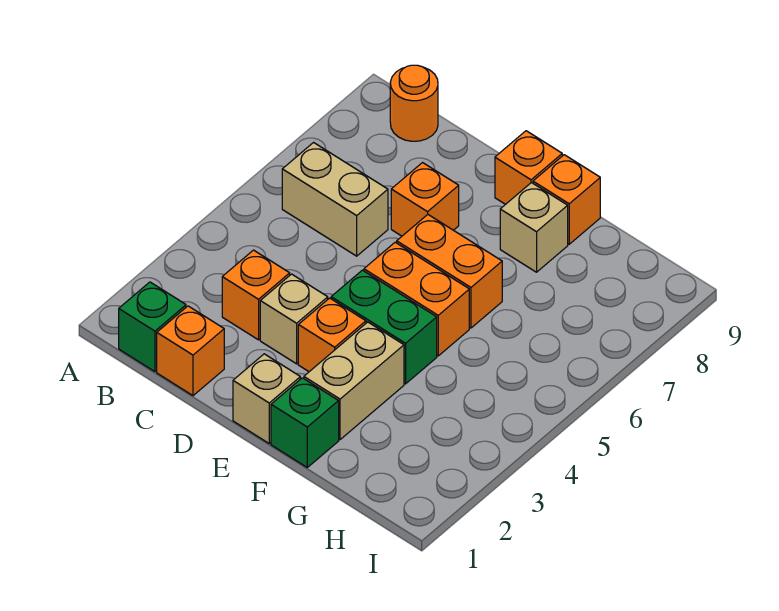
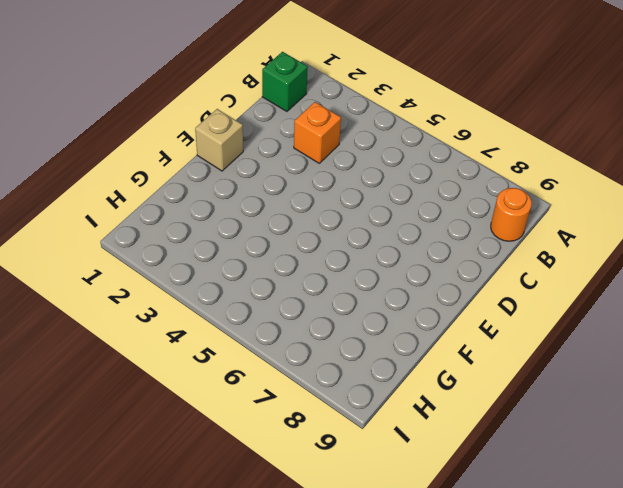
none -> tan 1x2 brick [282,143,388,256]
none -> orange 1x1 brick [157,306,224,396]
none -> tan 1x1 brick [260,274,328,364]

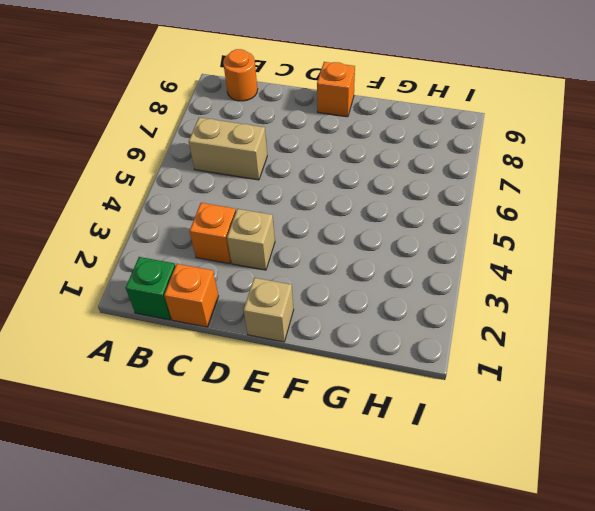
none -> orange 1x1 brick [391,163,459,236]
none -> orange 1x1 brick [298,298,366,372]
none -> green 1x2 brick [331,270,437,384]

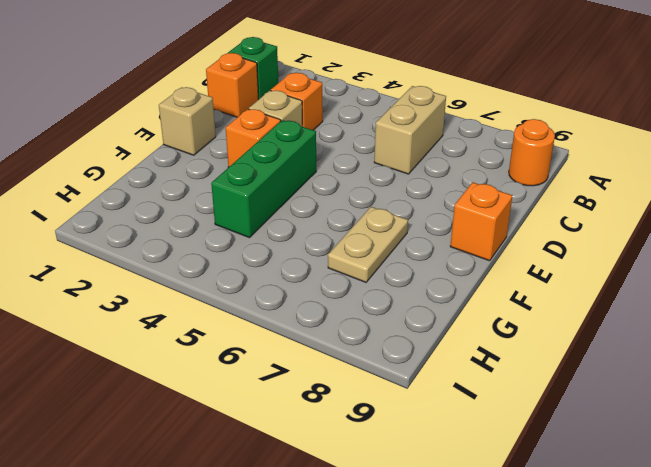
green 1x3 brick [211,120,316,238] -> green 1x2 brick [331,270,437,384]
tan 1x2 plate [328,207,408,282] -> none
none -> orange 1x1 brick [391,163,459,236]
none -> orange 1x2 brick [364,242,469,356]
none -> orange 1x2 brick [397,215,502,328]

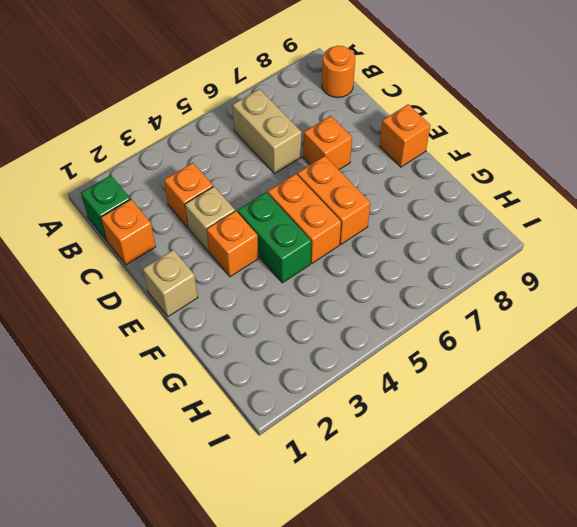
none -> green 1x1 brick [271,378,339,467]
none -> tan 1x2 brick [304,322,404,440]
none -> tan 1x1 brick [500,183,568,272]

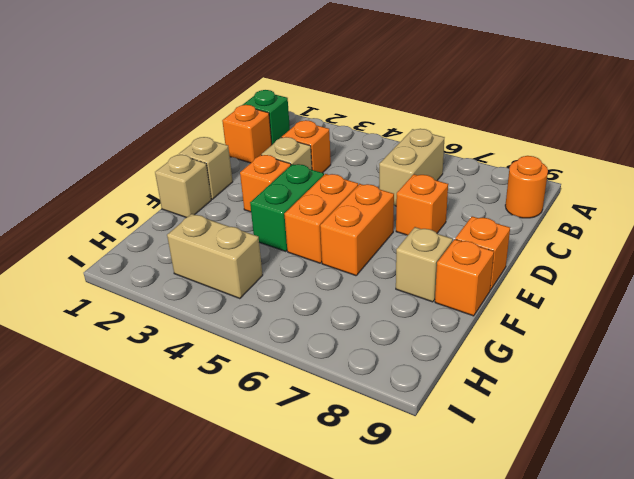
tan 1x1 brick [155,155,211,218] -> green 1x1 brick [271,378,339,467]
tan 1x2 brick [167,214,263,299] -> tan 1x2 brick moved to [304,322,404,440]

